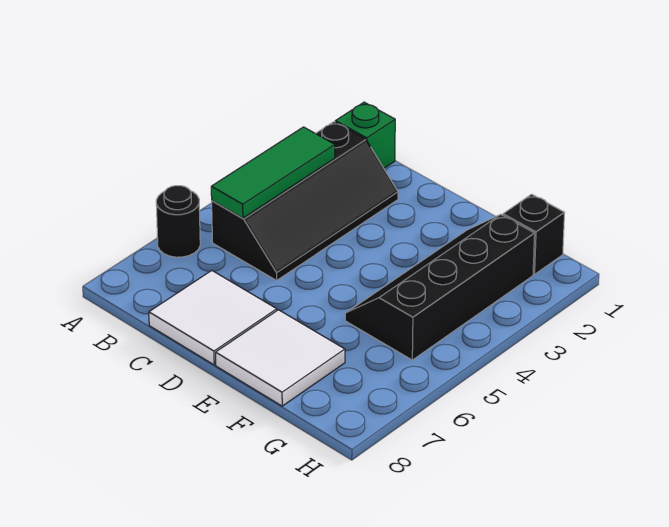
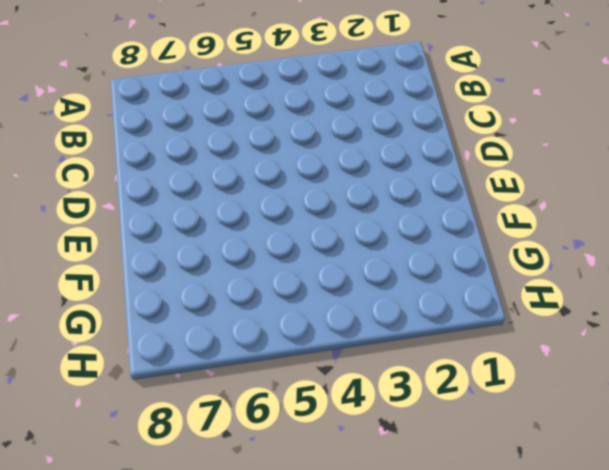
none -> black 1x1 round brick [156,186,200,257]
none -> green 1x1 brick [335,102,395,168]

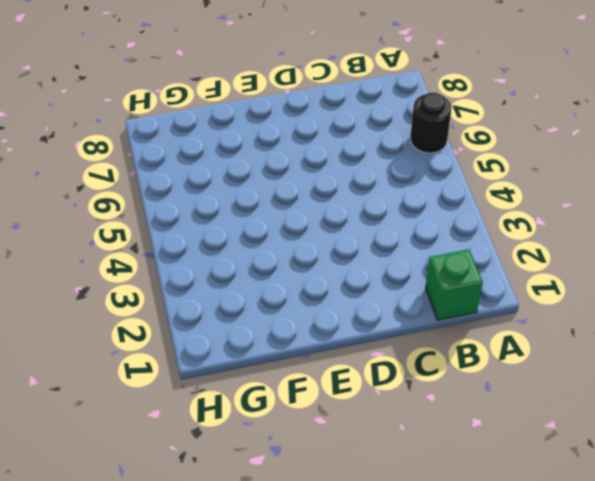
none -> black 2x4 slope [212,122,398,280]
none -> white 2x2 tile [149,271,277,365]

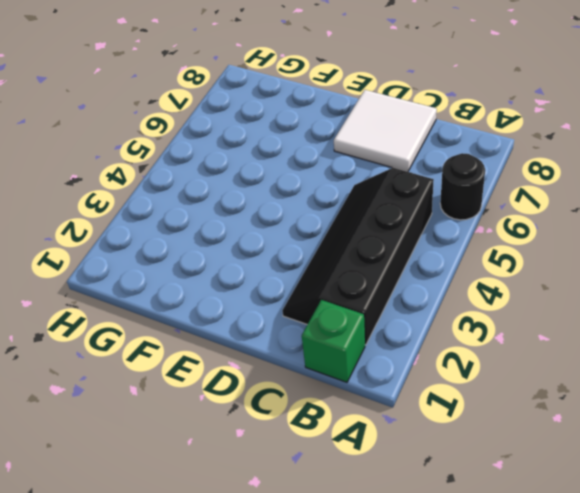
none -> white 2x2 tile [216,310,345,406]
none -> black 2x4 slope [345,214,535,360]

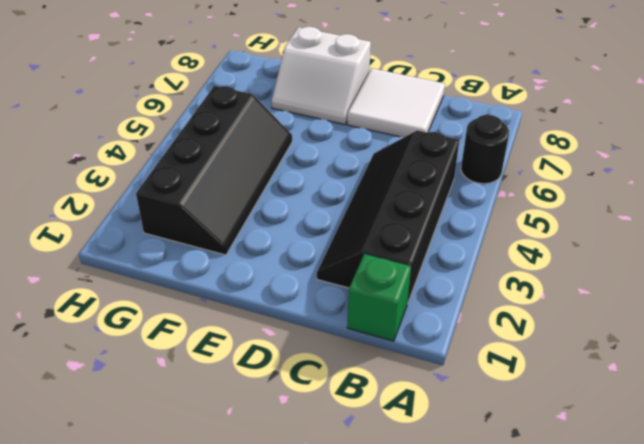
white 2x2 slope [272,27,371,125] -> white 2x2 tile [216,310,345,406]
none -> black 1x1 brick [503,194,564,274]
none -> green 1x3 tile [211,127,335,218]

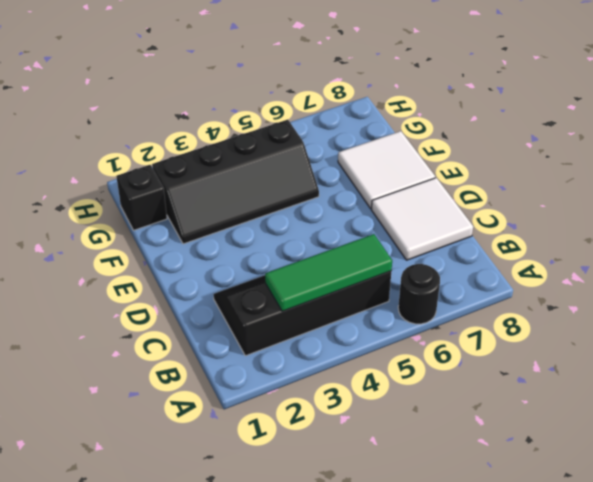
none -> green 1x1 brick [335,102,395,168]

